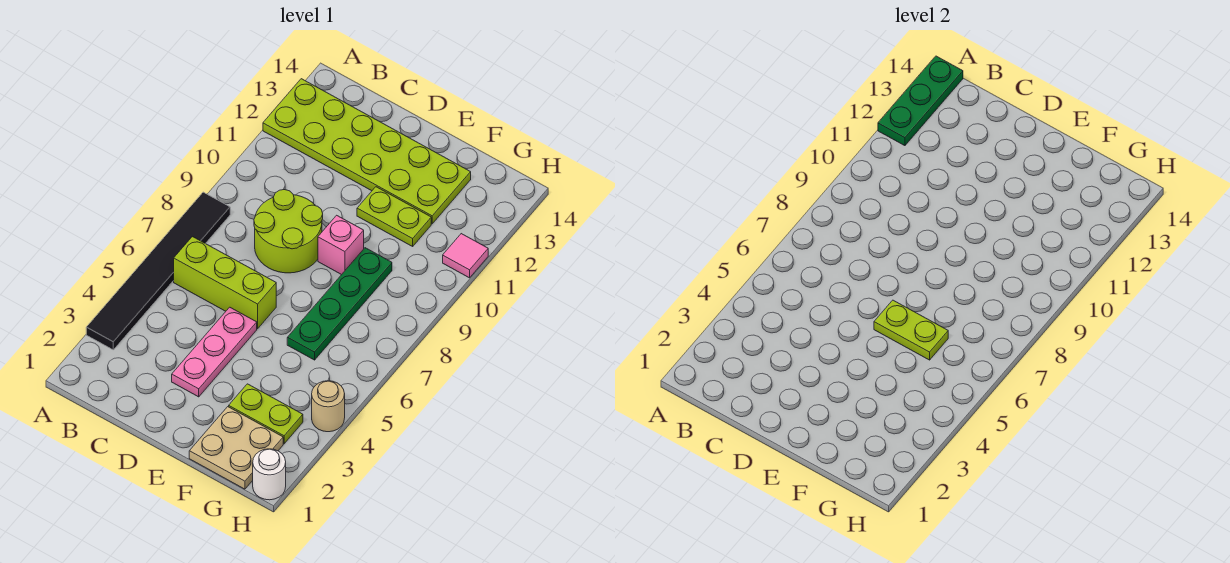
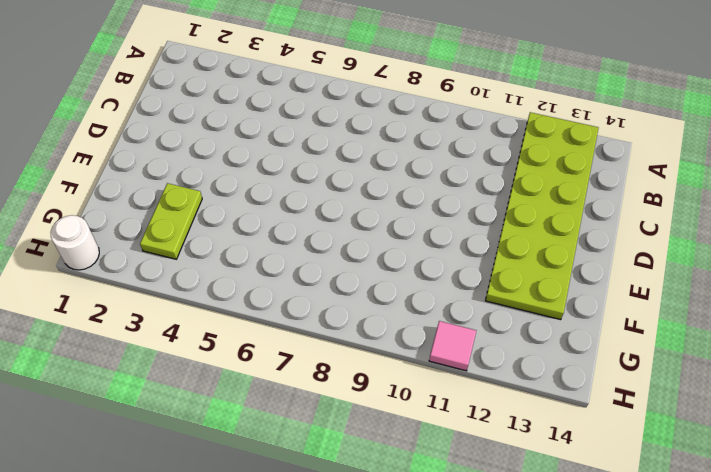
none -> black 1x6 tile [86,192,230,350]
none -> lime 1x3 brick [174,237,276,329]
none -> lime 2x2 round brick [254,190,323,273]

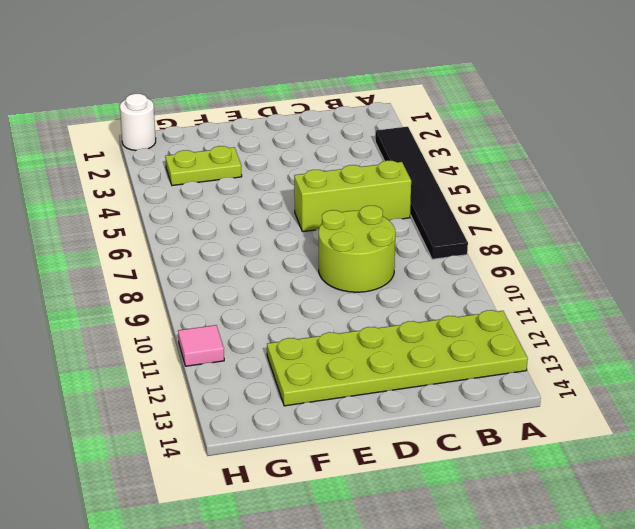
none -> pink 1x3 plate [172,307,257,397]
none -> pink 1x1 brick [318,215,364,275]
none -> lime 1x2 plate [357,187,431,246]

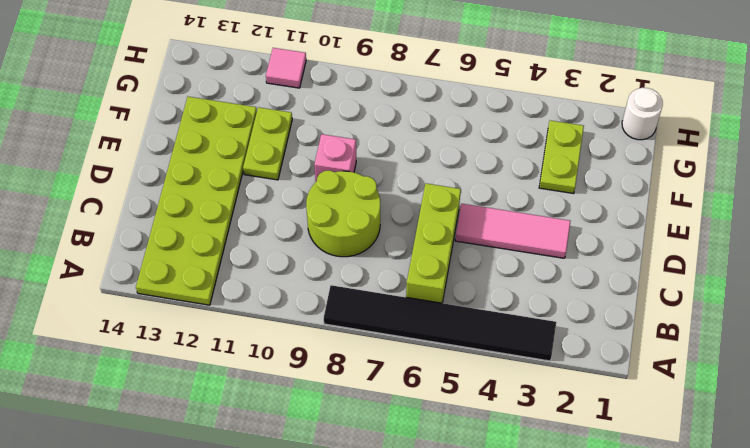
pink 1x3 tile [455,204,570,258] -> pink 1x3 plate [172,307,257,397]
none -> tan 2x2 plate [189,407,283,489]
none -> green 1x4 plate [287,248,392,360]
none -> tan 1x1 round brick [312,381,345,432]

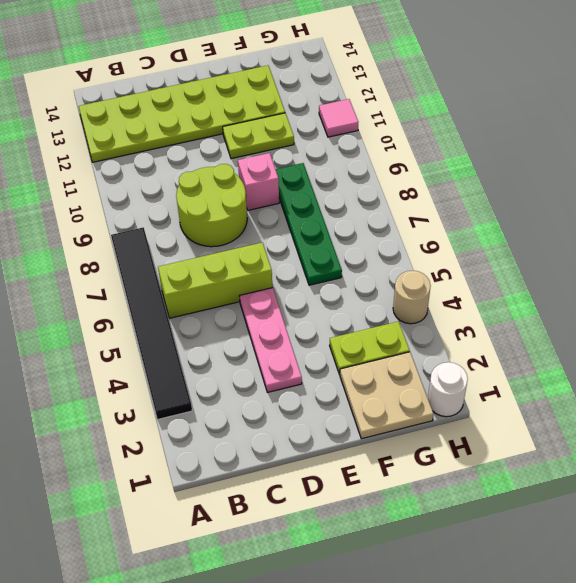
none -> green 1x3 plate [878,56,963,146]
none -> lime 1x2 plate [874,300,948,360]

